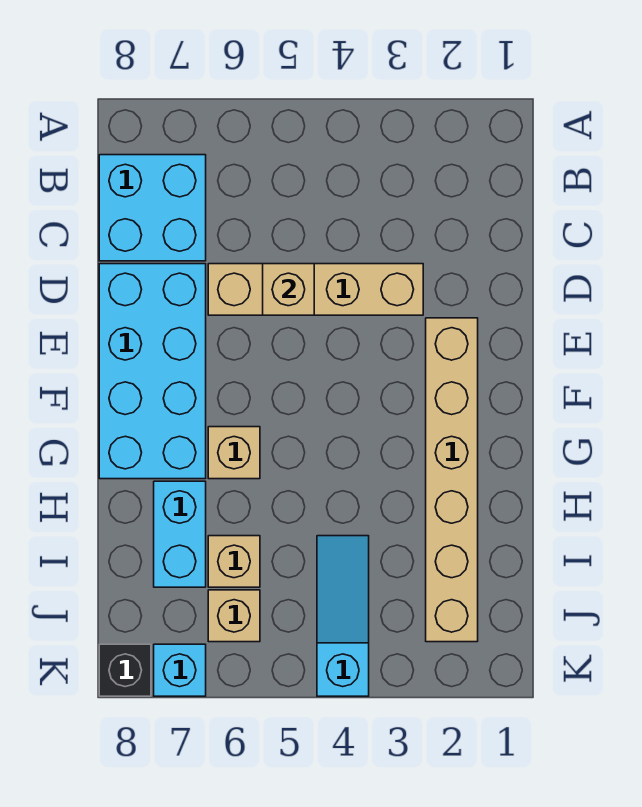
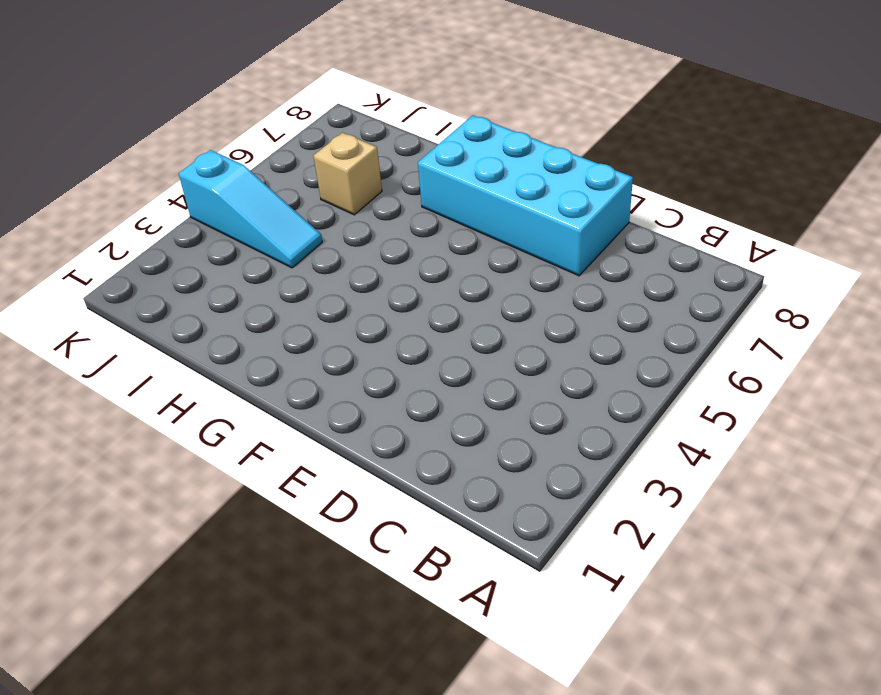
none -> cyan 2x2 brick [99,155,206,261]
none -> tan 1x4 brick [208,264,423,315]
none -> tan 1x6 brick [426,318,478,642]

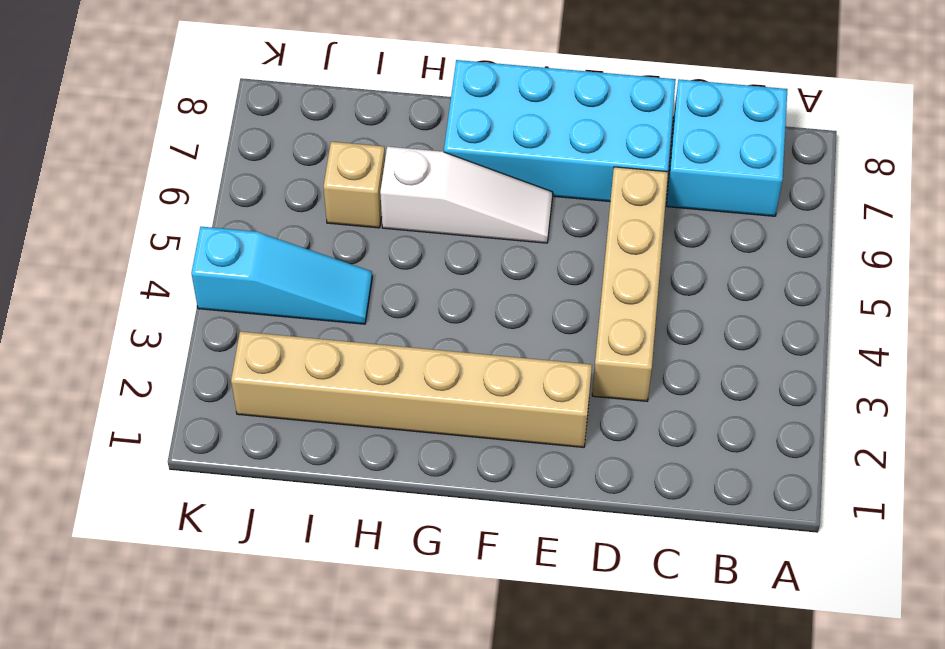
white 1x3 slope [380,147,553,243] -> tan 1x1 brick [208,427,260,479]
none -> cyan 1x2 brick [154,481,206,587]
none -> tan 1x1 brick [208,590,260,642]
none -> cyan 1x1 brick [154,644,206,696]

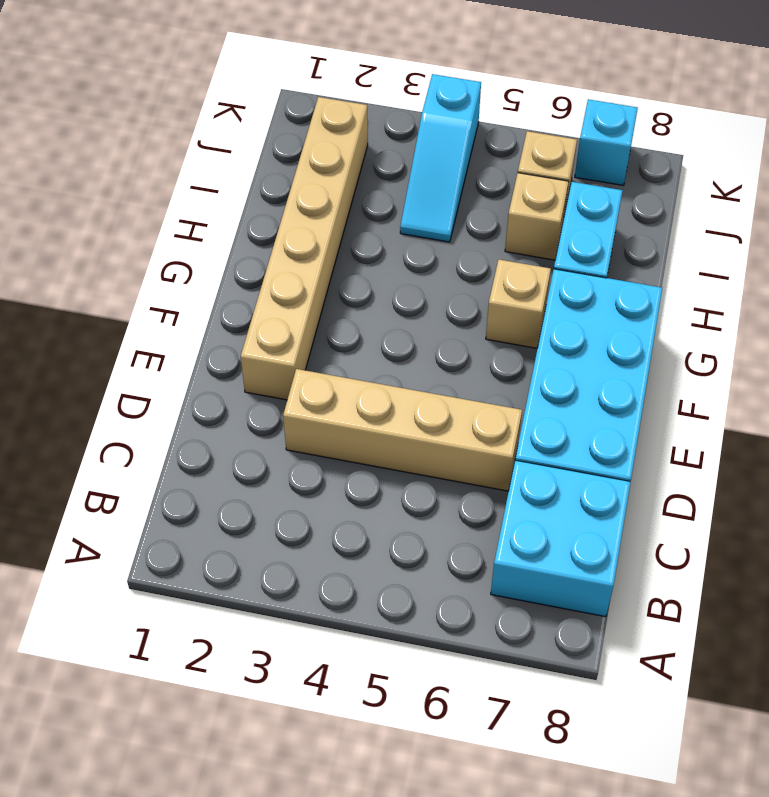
none -> black 1x1 brick [99,644,151,696]
none -> tan 1x1 brick [263,264,314,315]

